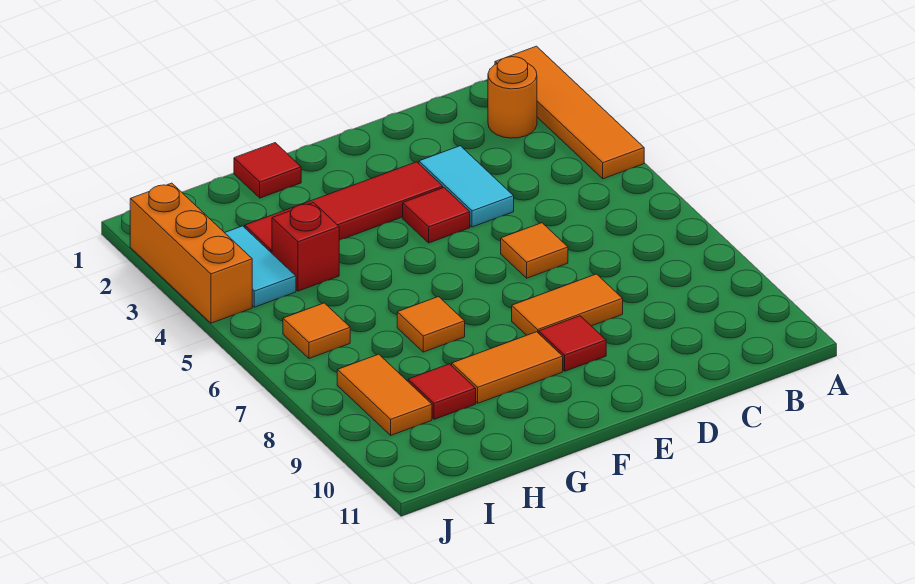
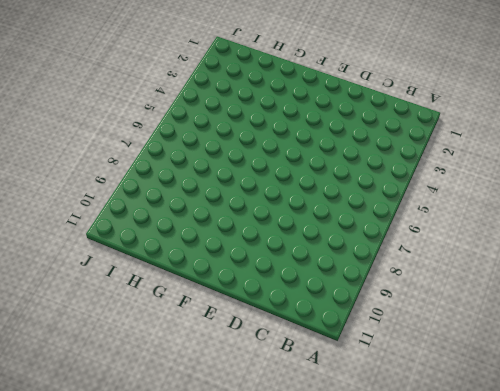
none -> orange 1x4 tile [495,46,644,179]
none -> orange 1x1 round brick [488,57,537,138]
none -> cyan 1x2 tile [419,146,514,227]

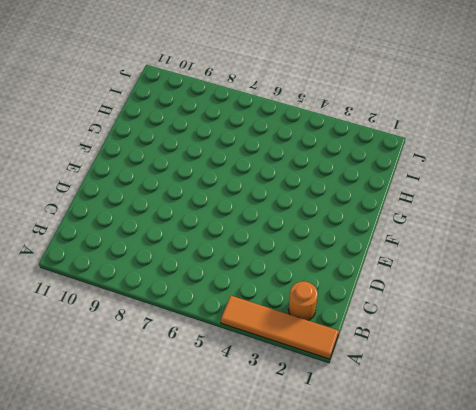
none -> cyan 1x2 tile [419,146,514,227]
none -> orange 1x1 tile [501,223,568,278]
none -> orange 1x2 tile [512,274,623,335]

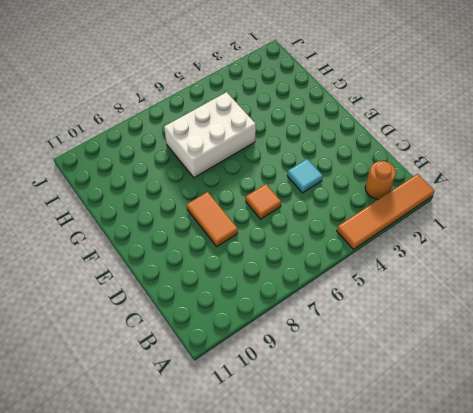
cyan 1x1 tile [287,159,323,193] -> cyan 1x2 tile [419,146,514,227]
white 2x3 brick [164,92,256,178] -> orange 1x1 tile [397,297,465,352]
none -> red 1x4 tile [245,162,443,253]
none -> red 1x1 tile [403,188,470,243]
none -> red 1x1 tile [539,316,606,371]

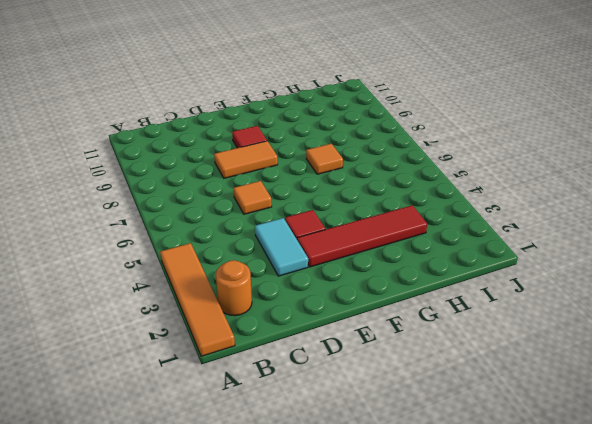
none -> orange 1x2 tile [452,332,563,403]
none -> red 1x1 tile [234,143,301,198]
none -> red 1x1 brick [272,202,339,291]

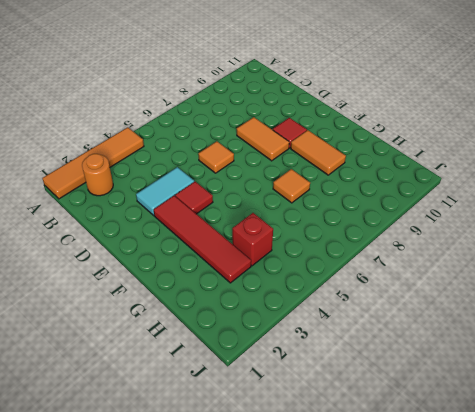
none -> red 1x1 tile [234,143,301,198]
none -> red 1x1 tile [408,364,476,419]
none -> cyan 1x2 tile [225,226,296,307]

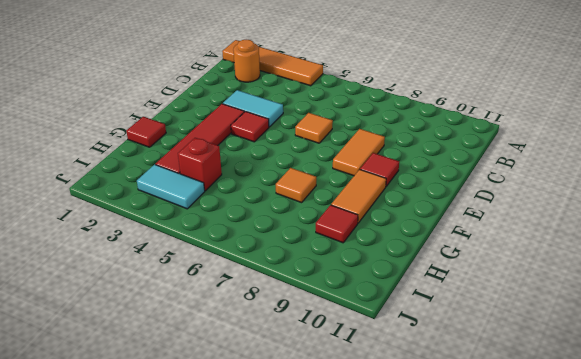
none -> orange 1x1 tile [283,303,350,358]
none -> orange 1x2 tile [337,354,432,435]
none -> orange 1x3 brick [130,183,252,323]

